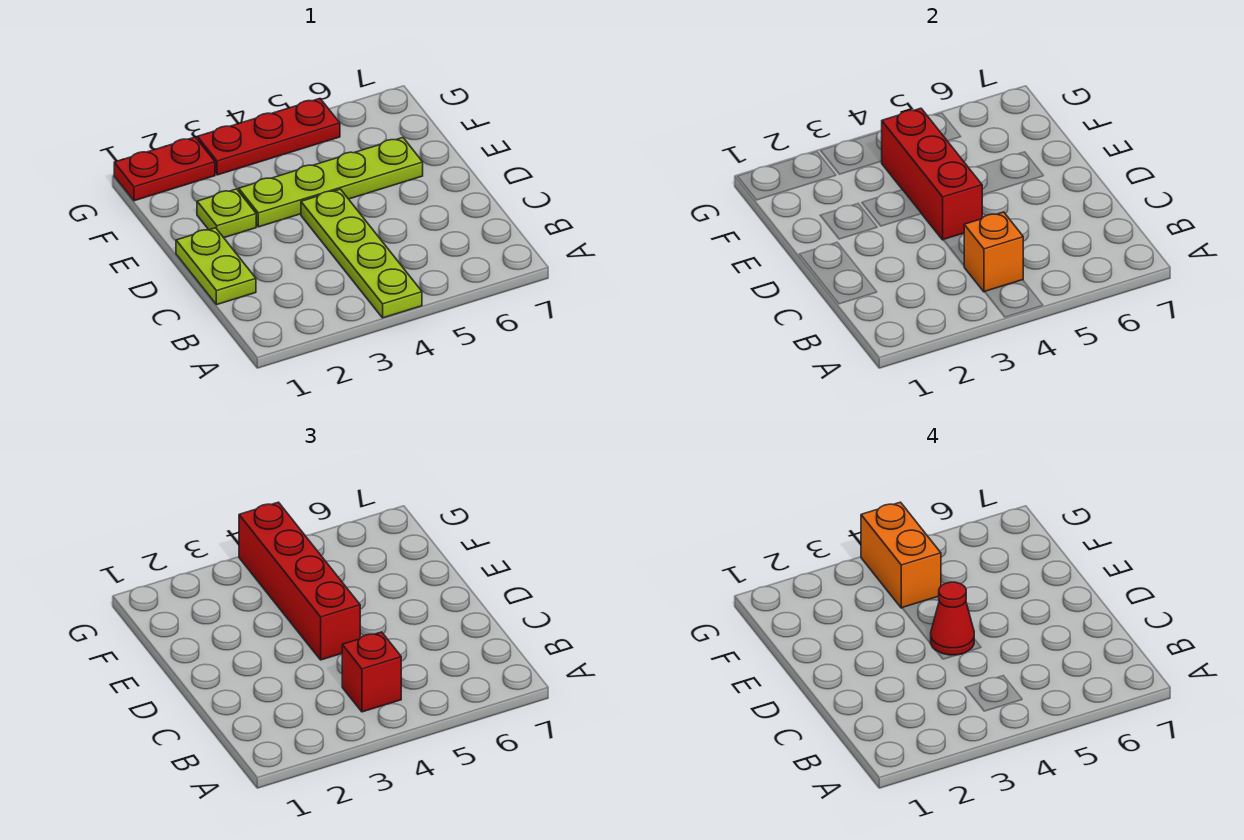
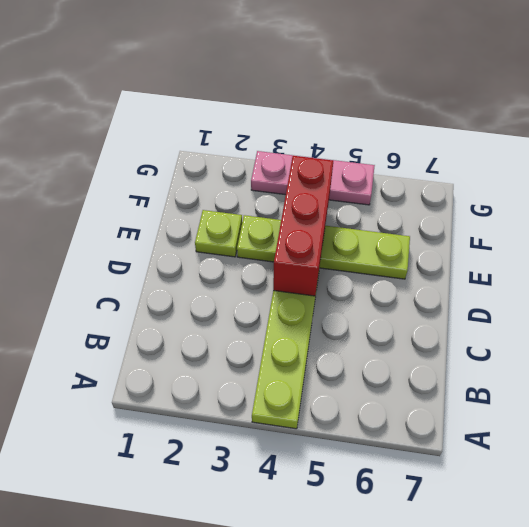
pink 1x3 plate [251,151,375,205] -> red 1x3 plate [197,99,340,175]
none -> lime 1x2 plate [176,228,256,305]
none -> red 1x2 plate [114,137,215,201]
none -> orange 1x1 brick [964,212,1023,292]

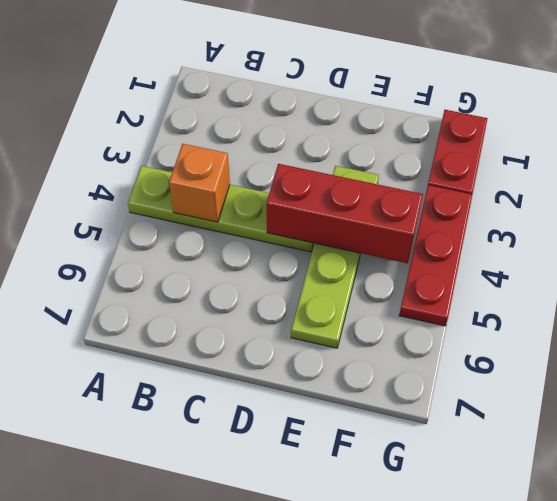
none -> lime 1x2 plate [176,228,256,305]
none -> lime 1x1 plate [197,189,256,238]
none -> red 1x1 brick [342,632,401,712]

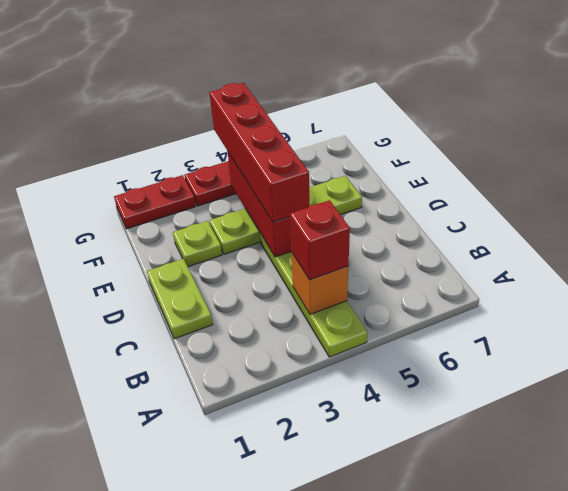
none -> red 1x1 cone [931,582,974,655]
none -> orange 1x2 brick [861,502,941,608]

